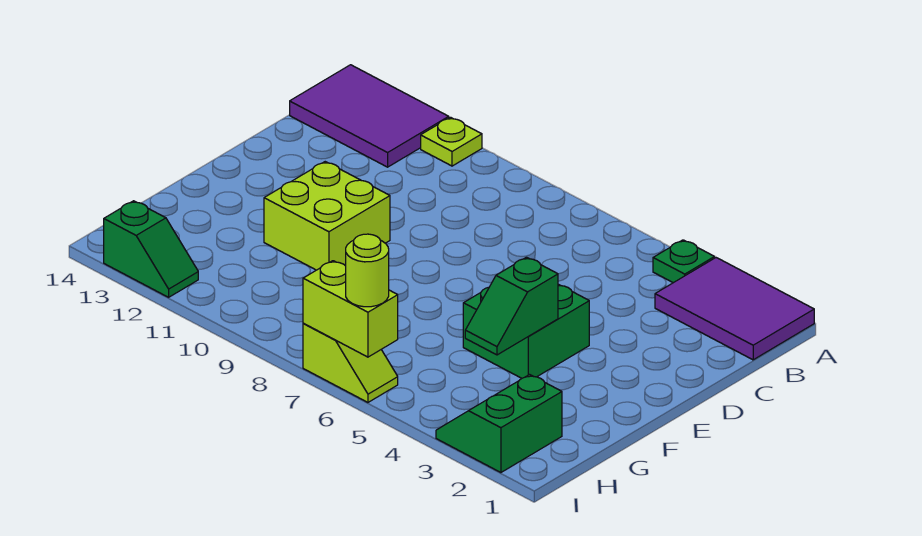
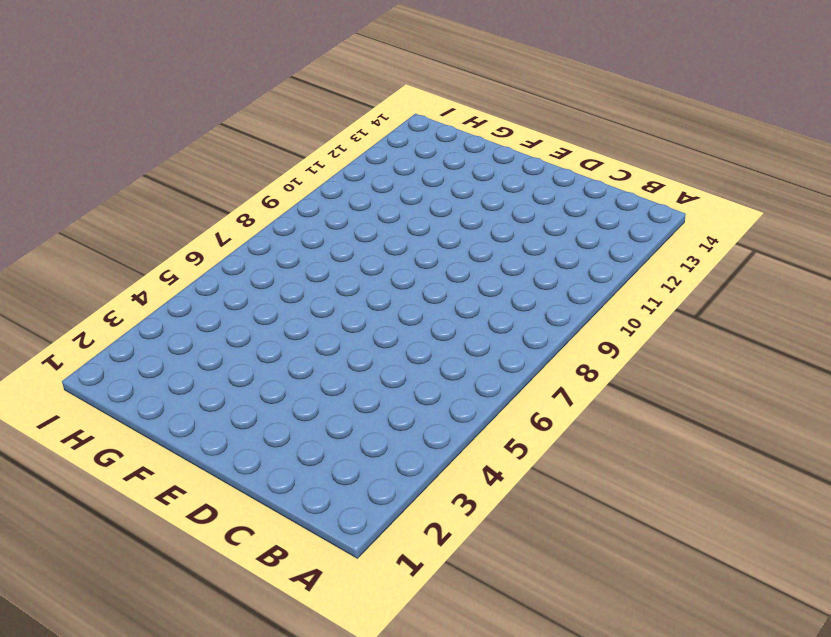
none -> purple 2x3 tile [655,258,814,360]
none -> green 1x1 plate [653,240,715,283]
none -> lime 1x1 plate [421,117,482,166]

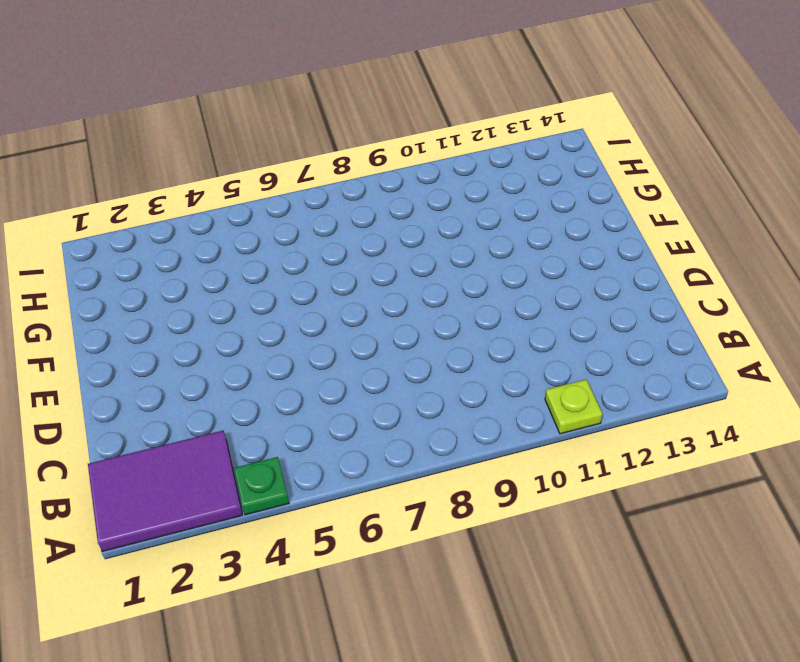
none -> purple 2x3 tile [290,65,449,167]
none -> green 2x2 brick [463,284,589,378]
none -> lime 2x2 brick [264,162,390,270]

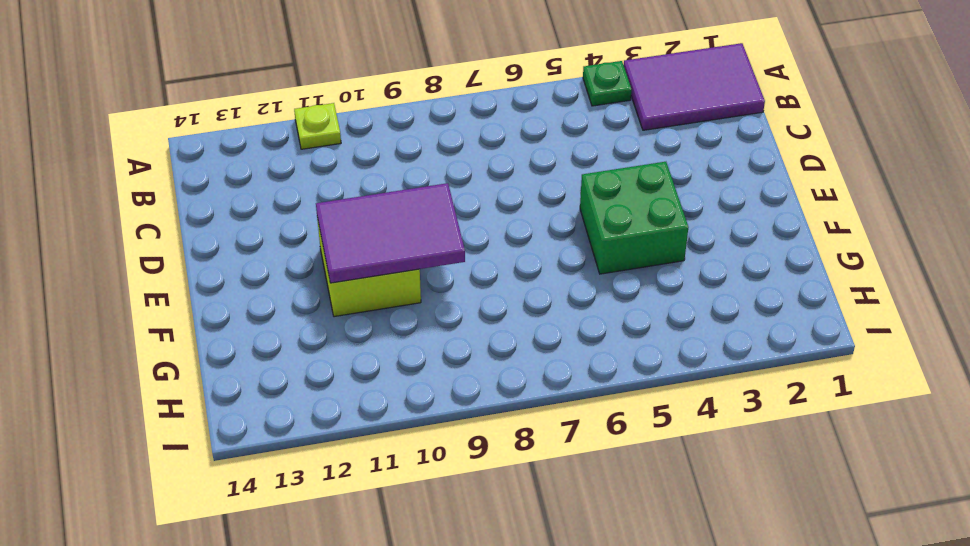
purple 2x3 tile [316,183,465,283] -> purple 2x3 tile moved to [290,65,449,167]
none -> green 2x2 slope [436,375,562,473]
none -> lime 1x2 slope [303,323,398,402]
none -> green 1x2 slope [104,201,198,297]

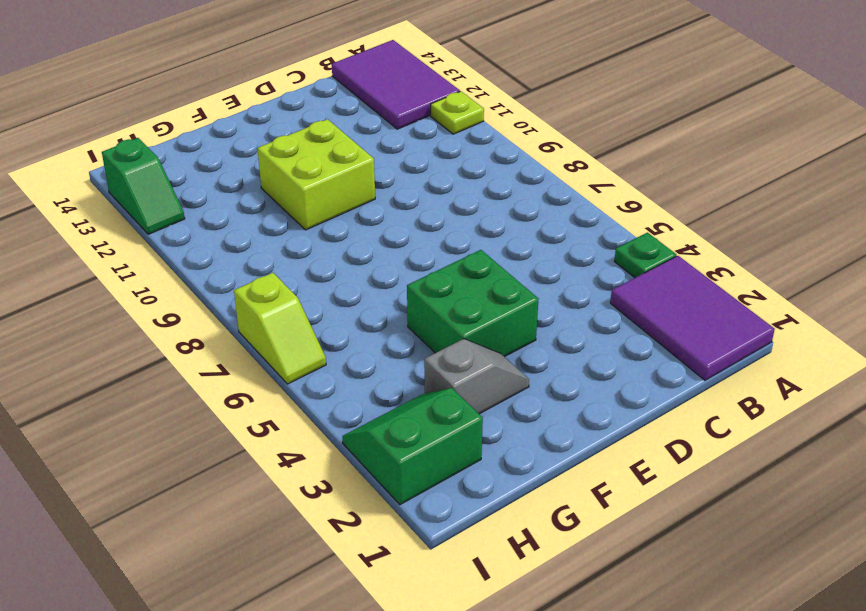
grey 1x2 slope [424,339,529,414] -> none
none -> green 1x2 slope [465,257,558,355]
none -> lime 1x2 brick [303,261,398,357]
none -> lime 1x1 round brick [346,234,389,307]

